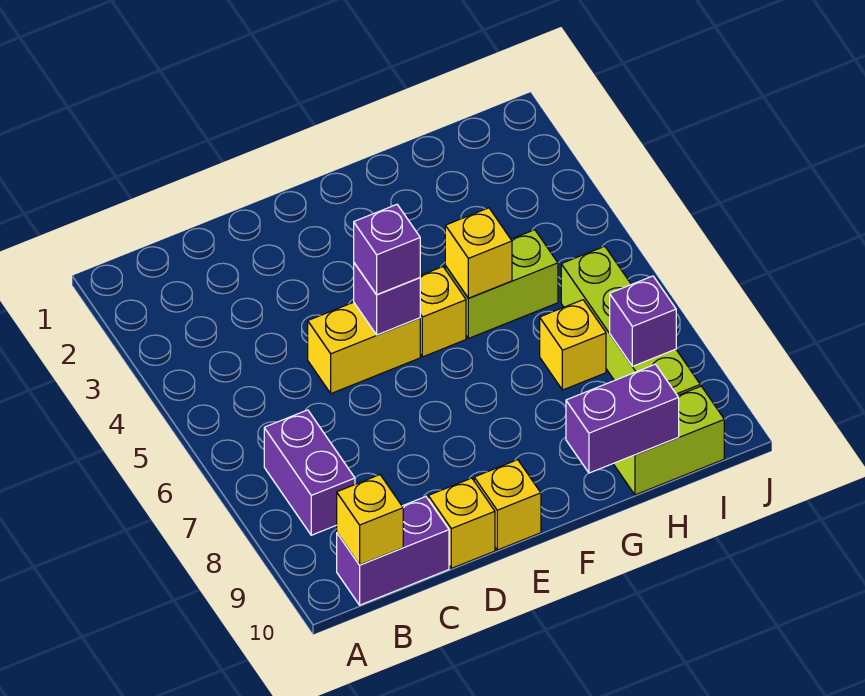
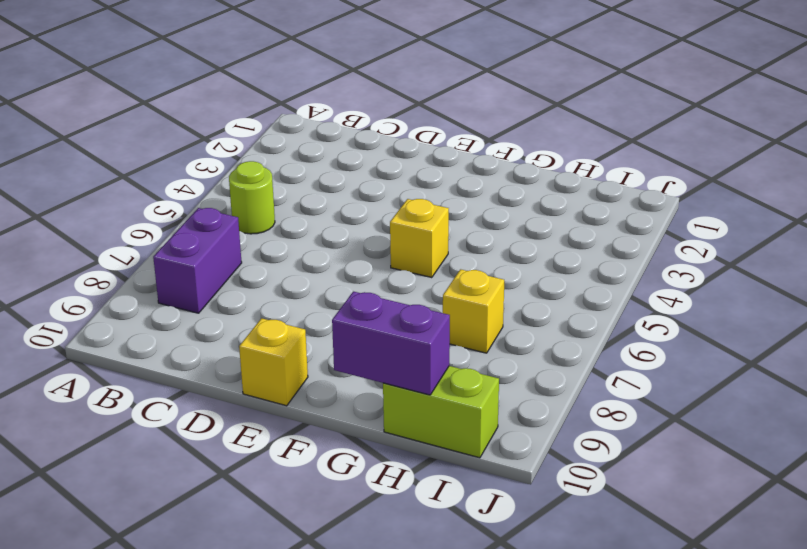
lime 1x1 round brick [229,161,275,234] -> none
none -> purple 1x2 brick [337,497,449,605]
none -> yellow 1x2 brick [308,302,420,393]
none -> yellow 1x1 brick [428,478,495,568]

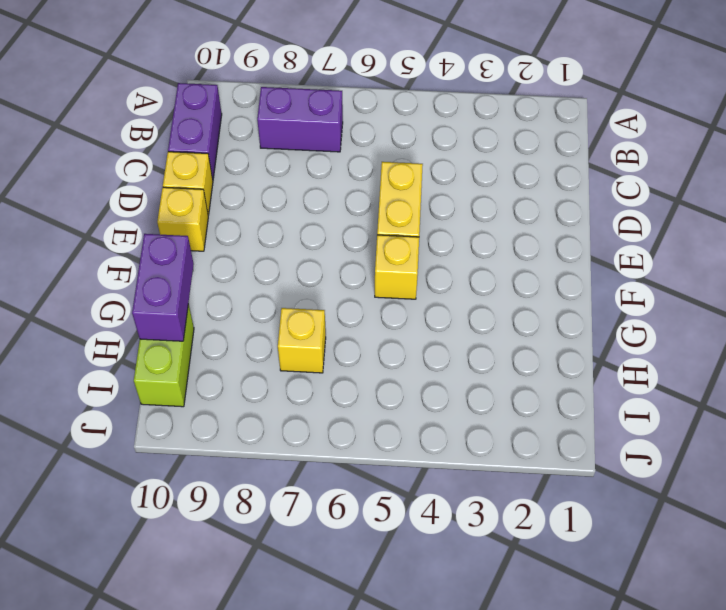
none -> lime 1x2 brick [445,230,558,338]
none -> lime 1x4 brick [561,246,700,396]
none -> yellow 1x1 brick [337,475,403,565]

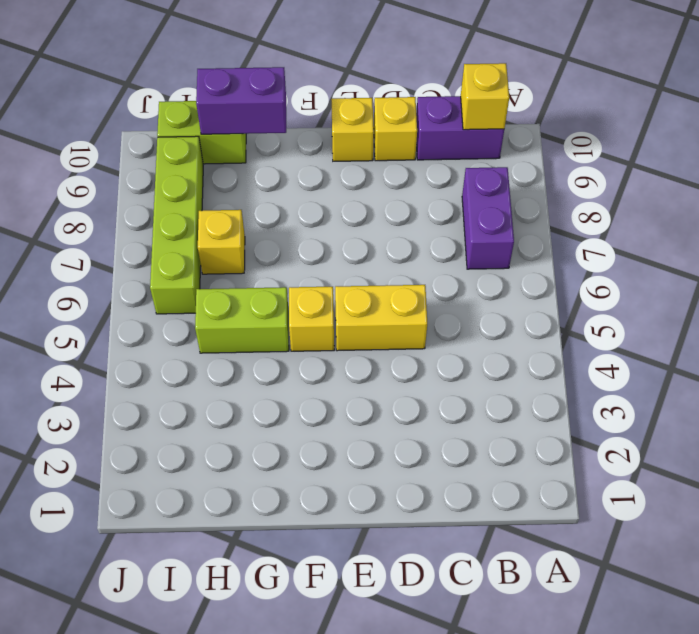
none -> purple 1x1 brick [354,263,420,335]
none -> yellow 1x1 brick [445,208,512,298]
none -> purple 1x1 brick [610,276,676,366]

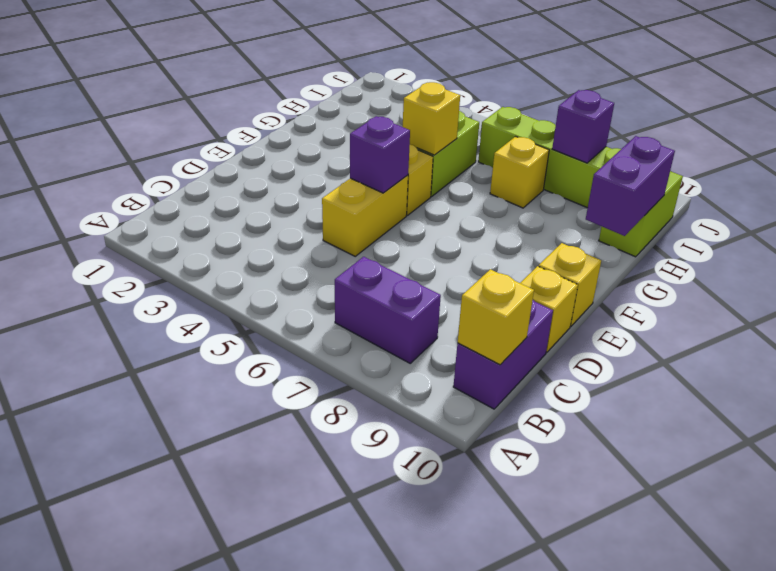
none -> purple 1x1 brick [354,205,420,295]

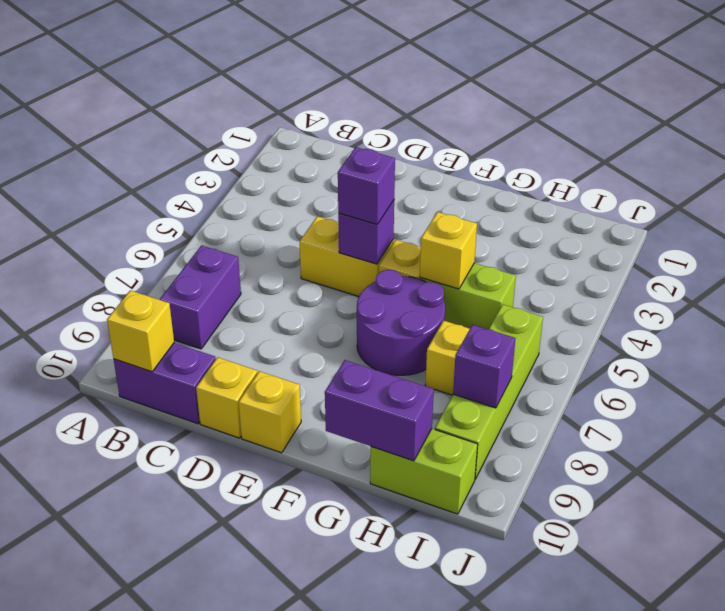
purple 2x2 round brick [357,270,445,375] -> none

